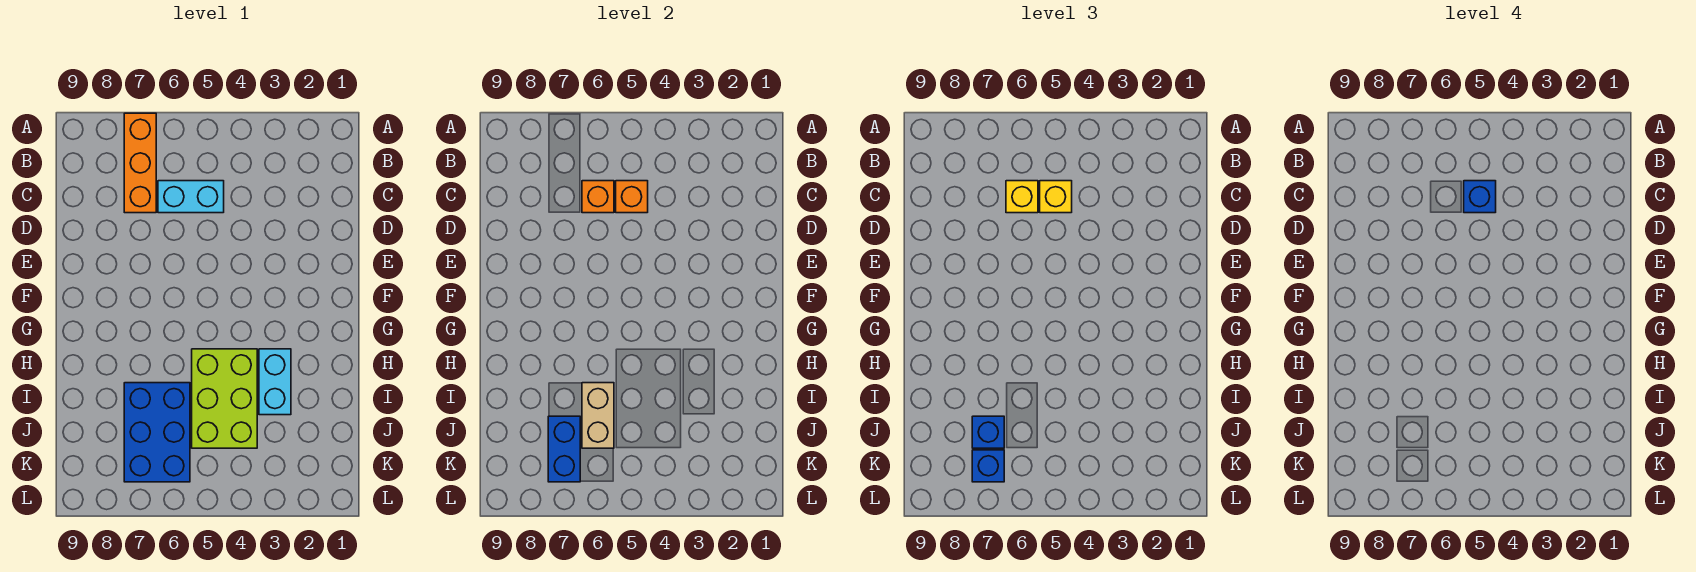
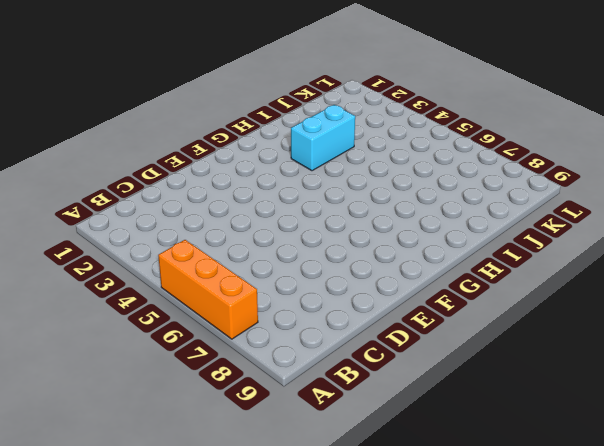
orange 1x3 brick [158,240,258,339] -> orange 1x3 brick turned to [124,113,156,213]
none -> cyan 1x2 brick [158,181,224,213]
none -> lime 2x3 brick [192,349,257,448]
none -> blue 2x3 brick [124,383,190,482]

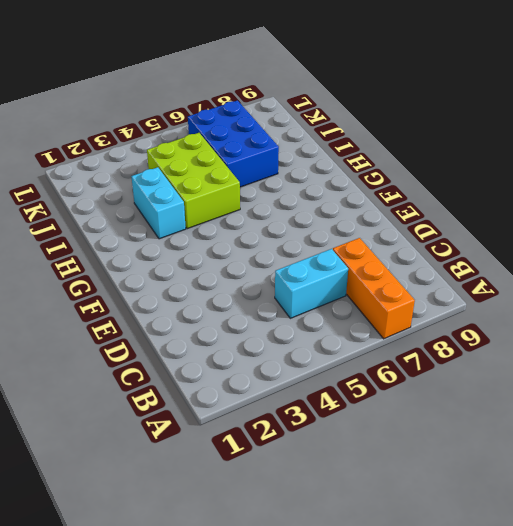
none -> orange 1x1 brick [616,181,648,213]
none -> orange 1x1 brick [582,181,614,213]
none -> tan 1x2 brick [582,383,614,448]

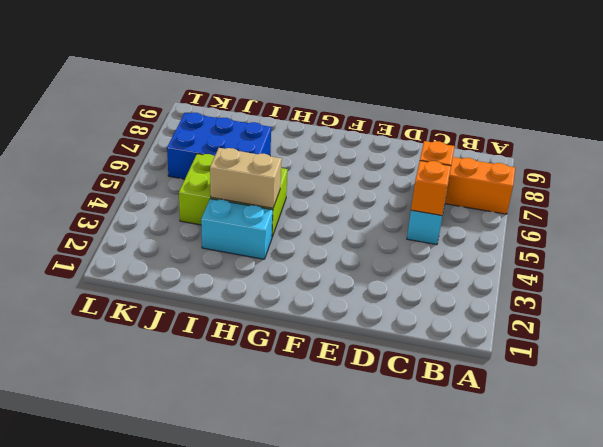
tan 1x2 brick [210,148,282,208] -> tan 1x2 brick moved to [582,383,614,448]
none -> blue 1x2 brick [548,416,580,482]
none -> yellow 1x1 brick [1040,181,1072,213]
none -> yellow 1x1 brick [1006,181,1038,213]

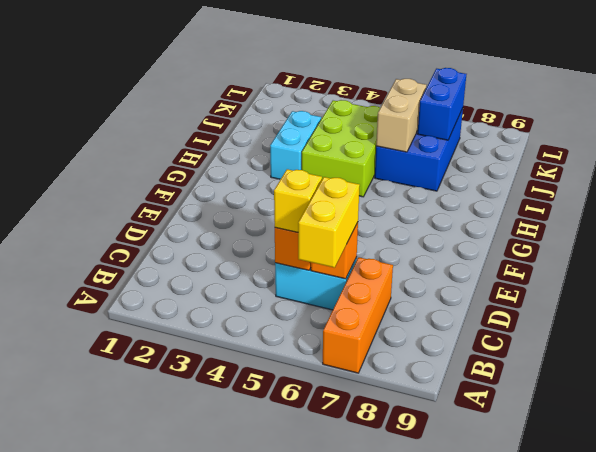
yellow 1x2 brick [298,177,360,268] -> yellow 1x1 brick [1006,181,1038,213]
none -> blue 1x1 brick [972,416,1004,448]
none -> blue 1x1 brick [972,450,1004,482]
none -> blue 1x1 brick [1464,181,1496,213]

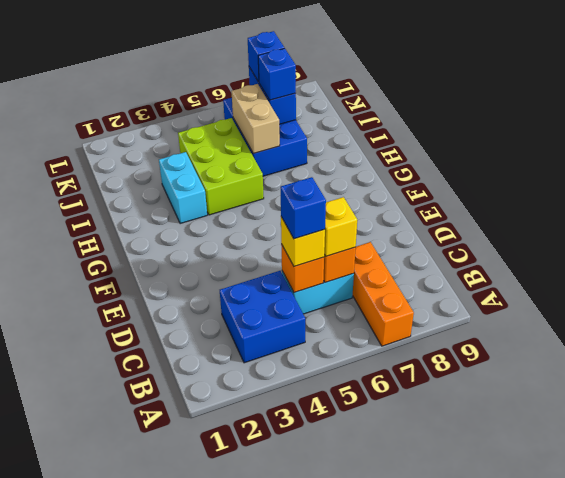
blue 2x2 brick [220,271,305,363] -> none

